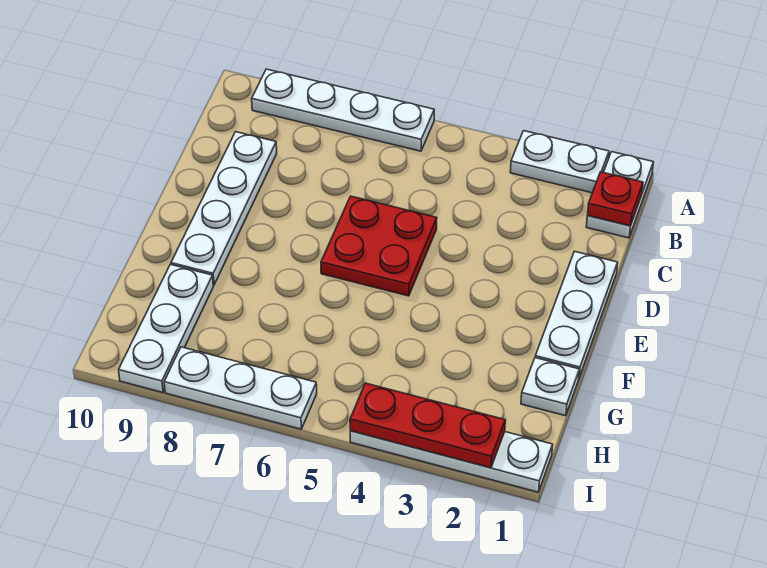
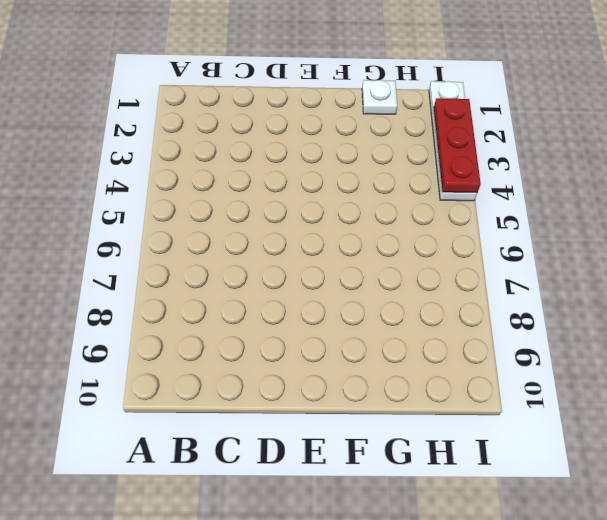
none -> white 1x2 plate [586,152,653,238]
none -> white 1x2 plate [510,131,609,193]
none -> white 1x4 plate [252,69,434,151]

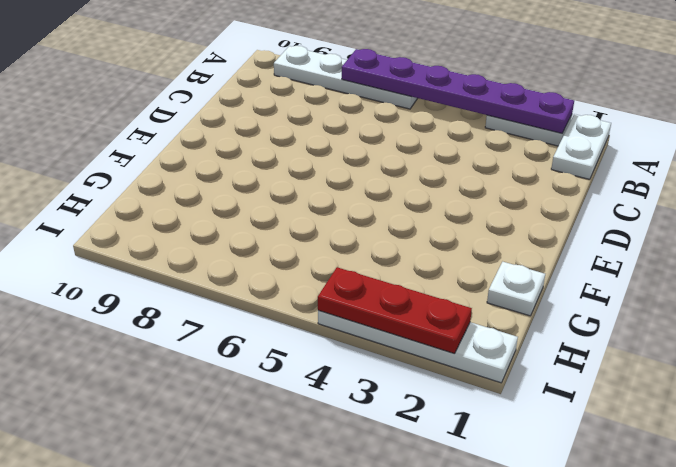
purple 1x6 plate [342,49,574,133] -> none
none -> white 1x4 plate [171,132,277,285]
none -> white 1x3 plate [535,251,618,377]
none -> red 2x2 plate [321,196,437,296]

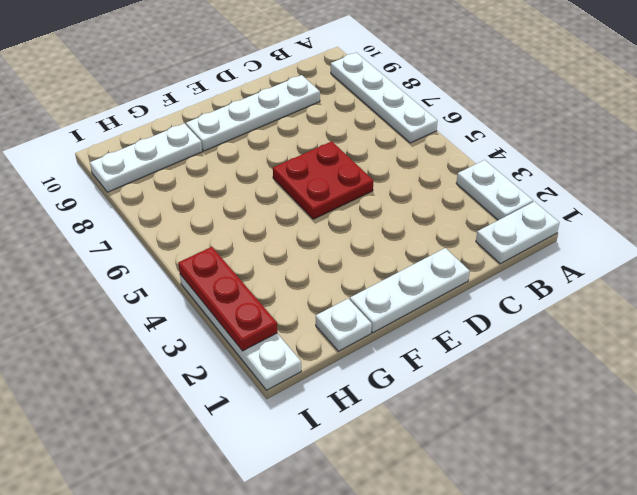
none -> white 1x3 plate [164,347,317,429]
none -> red 1x1 plate [588,172,643,226]

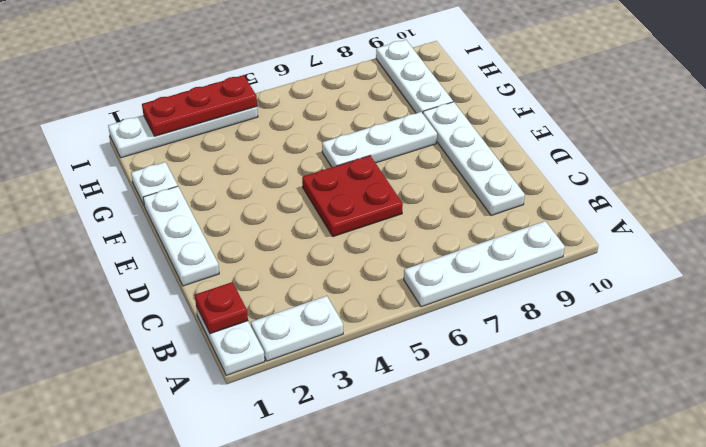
white 1x3 plate [322,112,437,167] -> white 1x3 plate moved to [164,347,317,429]

